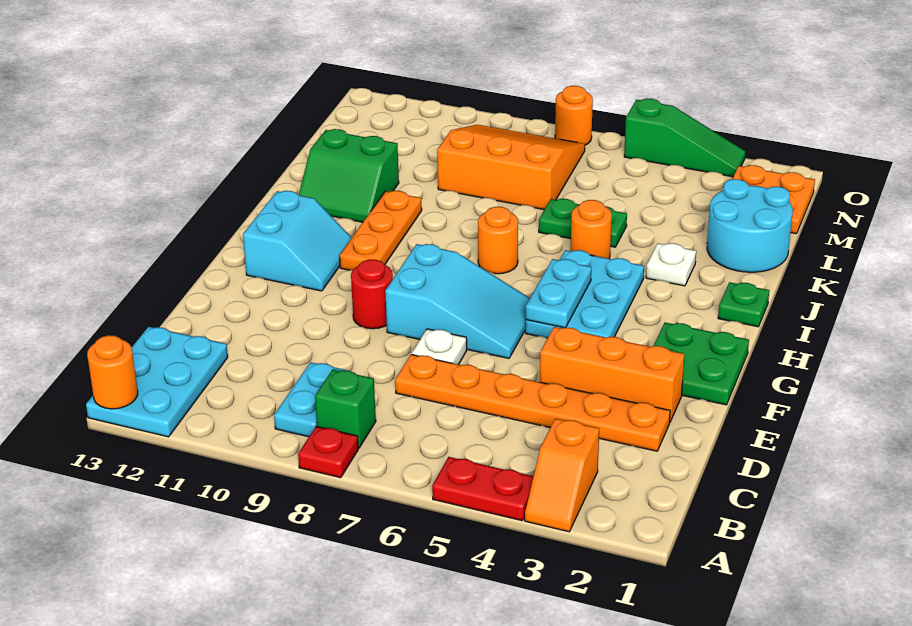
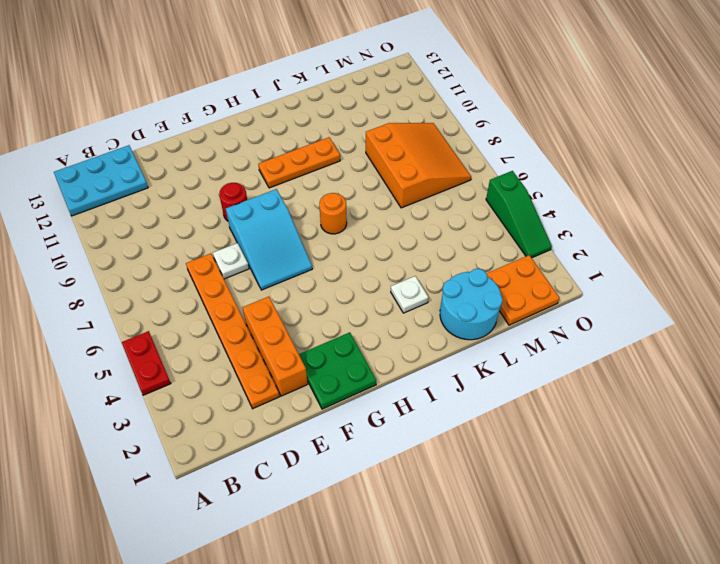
none -> orange 1x2 slope [525,418,599,532]
none -> red 1x1 plate [298,426,358,478]
none -> green 1x1 brick [315,369,376,448]

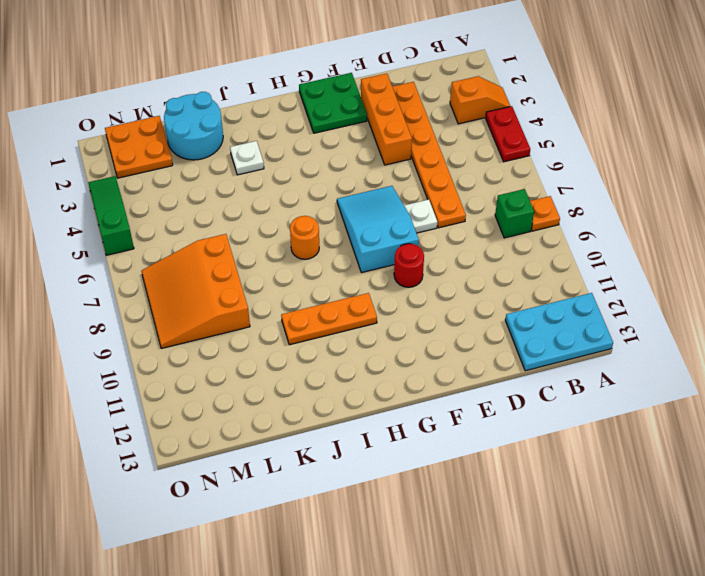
orange 1x1 plate [530,196,560,231] -> red 1x1 plate [298,426,358,478]
none -> cyan 1x2 plate [274,362,348,437]
none -> cyan 2x3 plate [525,250,644,338]
none -> cyan 2x2 slope [243,191,352,291]

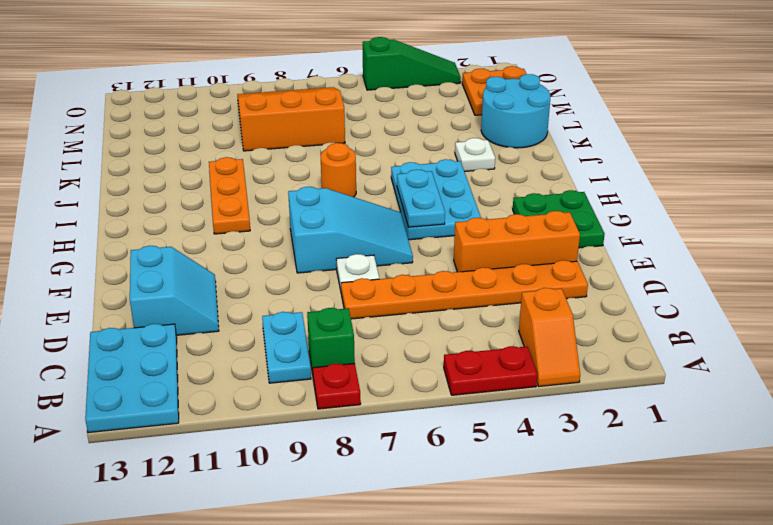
cyan 2x2 slope [130,246,219,335] -> cyan 2x2 slope moved to [243,191,352,291]
none -> red 1x1 round brick [351,259,393,329]
none -> green 1x1 plate [718,282,769,327]
none -> orange 1x1 round brick [571,200,612,259]

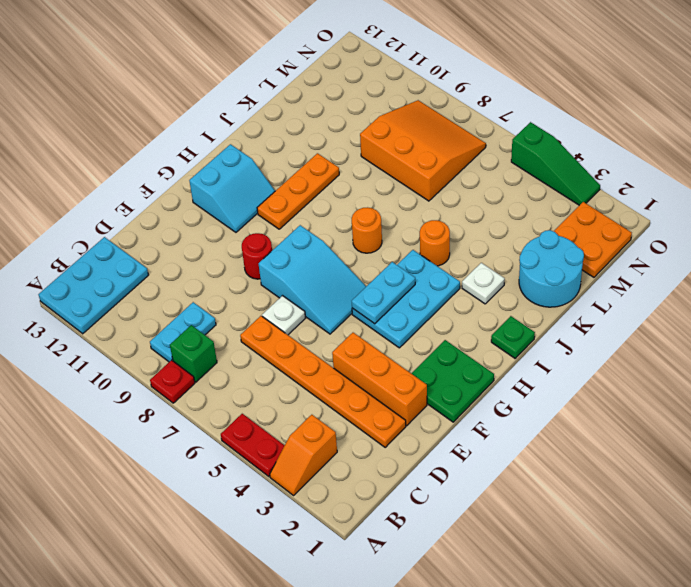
none -> green 2x2 slope [299,129,399,222]
none -> green 1x2 plate [539,199,627,247]
none -> orange 1x1 round brick [555,86,593,145]

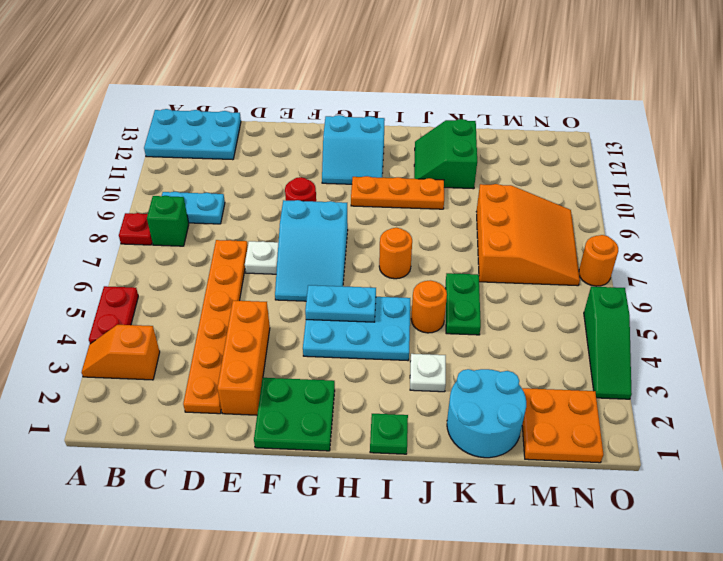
none -> orange 1x1 round brick [87,335,138,409]

